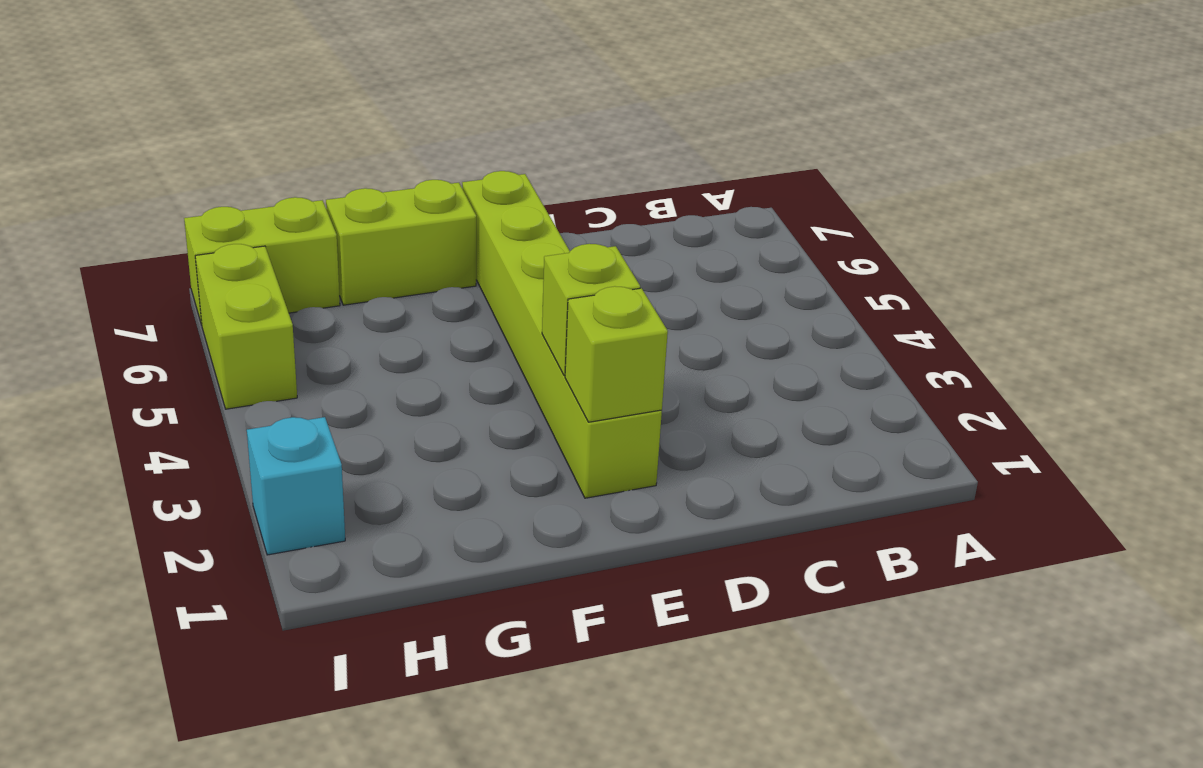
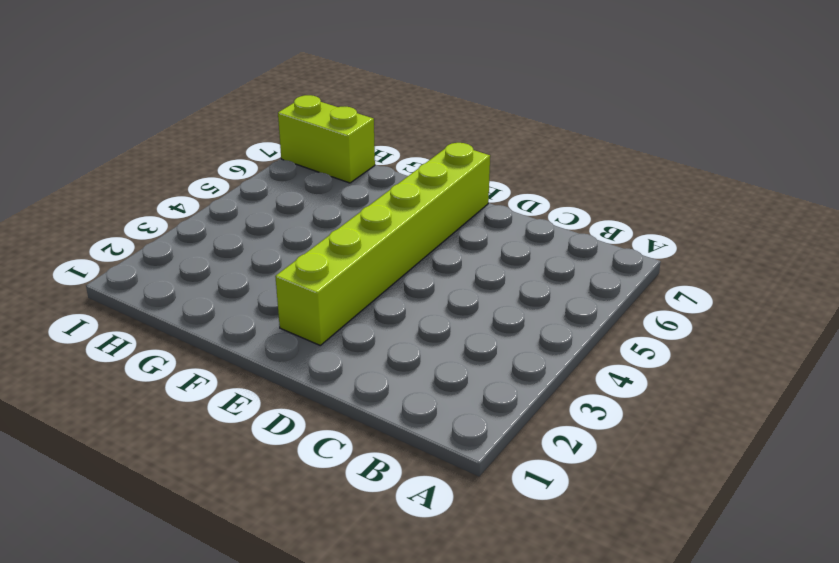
none -> lime 1x2 brick [326,180,476,305]
none -> cyan 1x1 brick [247,417,345,555]

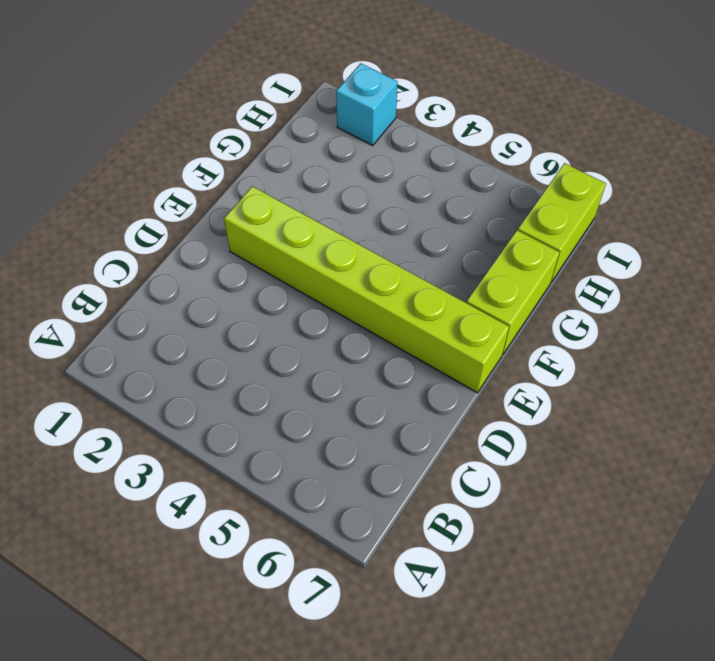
none -> lime 1x2 brick [195,244,297,409]
none -> lime 1x1 brick [565,286,668,422]

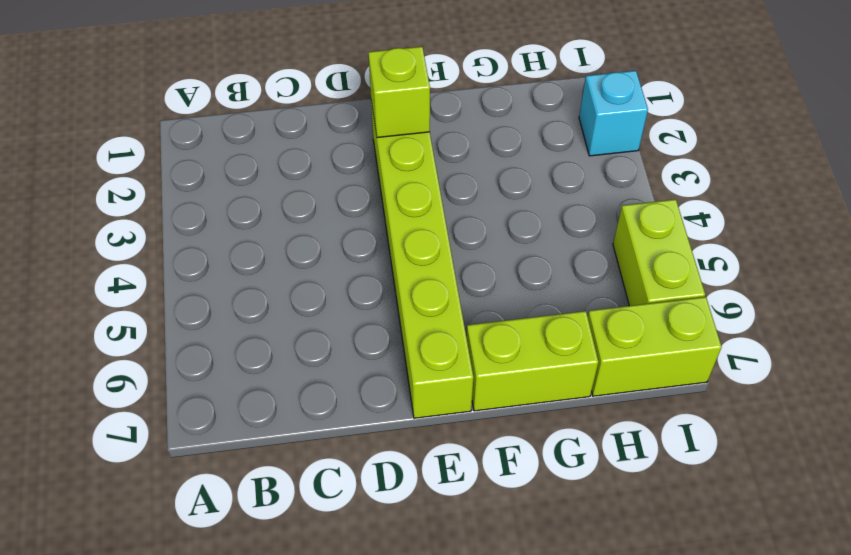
none -> lime 1x1 brick [542,244,640,376]

